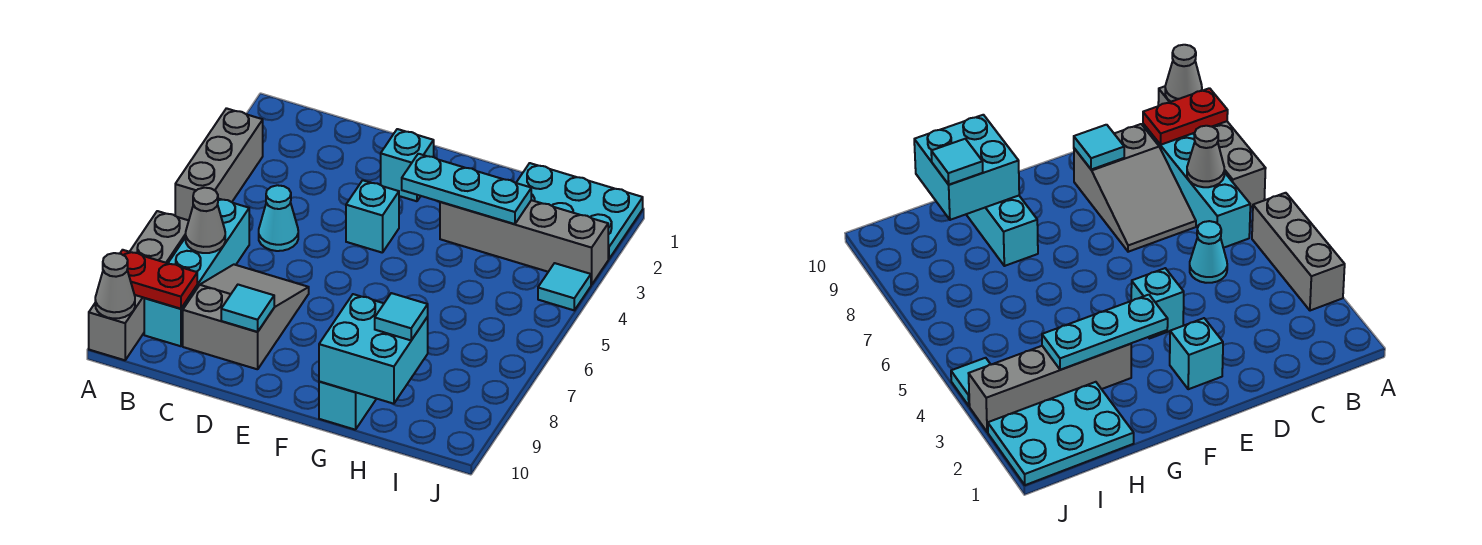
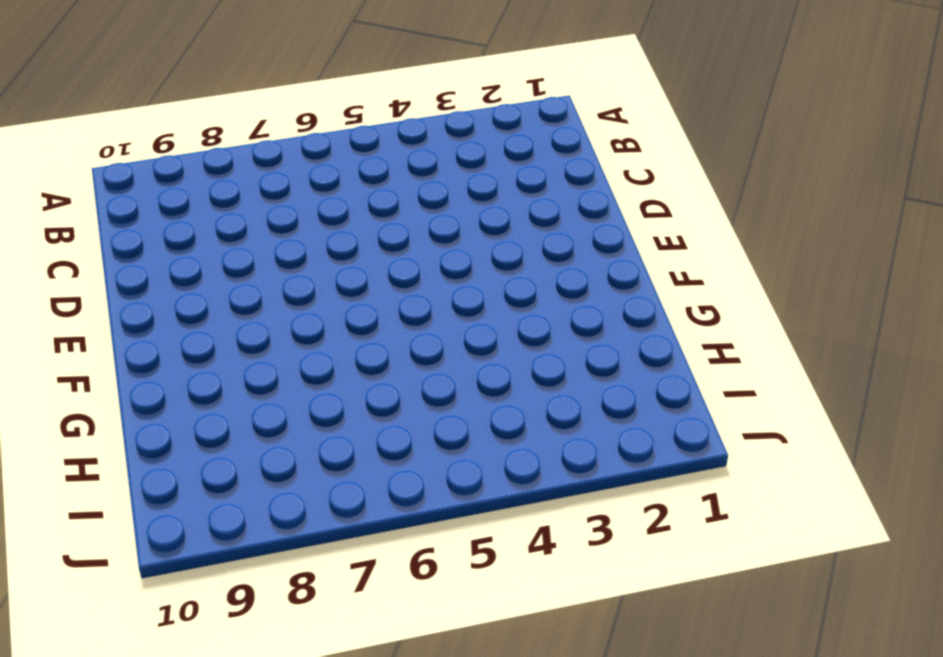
none -> grey 1x3 brick [175,108,263,220]
none -> grey 1x4 brick [89,211,189,360]
none -> cyan 1x4 brick [144,199,249,346]

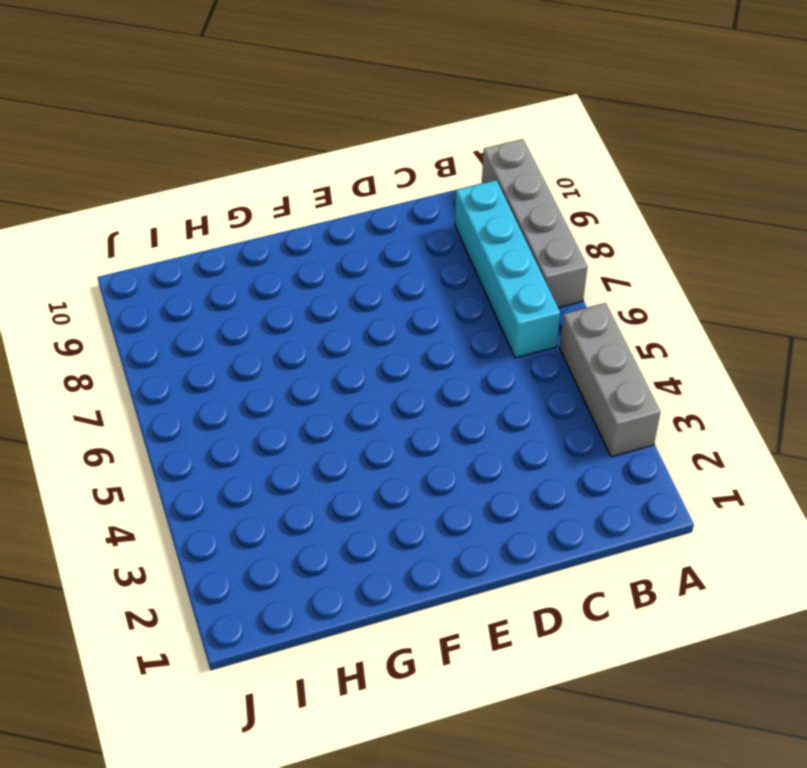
none -> cyan 1x1 cone [259,185,298,251]
none -> grey 2x3 slope [183,265,309,369]
none -> cyan 1x1 brick [381,129,434,201]

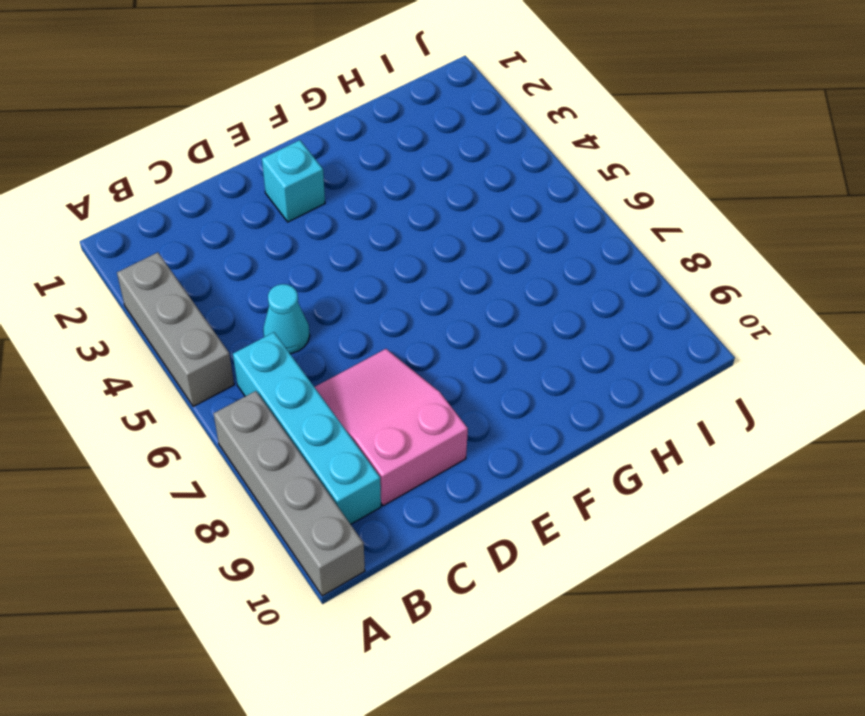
pink 2x3 slope [315,349,468,506] -> grey 2x3 slope [183,265,309,369]
none -> cyan 1x1 brick [346,180,399,253]
none -> grey 1x4 brick [440,200,608,285]
none -> cyan 1x3 brick [319,382,376,430]

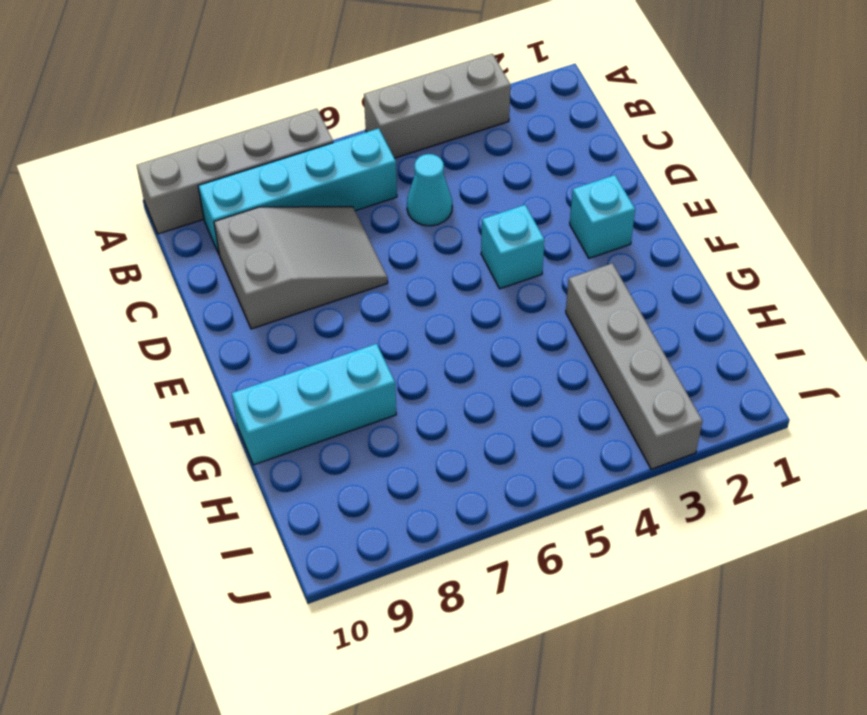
none -> cyan 2x3 plate [516,163,643,259]
none -> cyan 1x1 tile [538,263,591,310]
none -> red 1x2 plate [120,250,197,309]

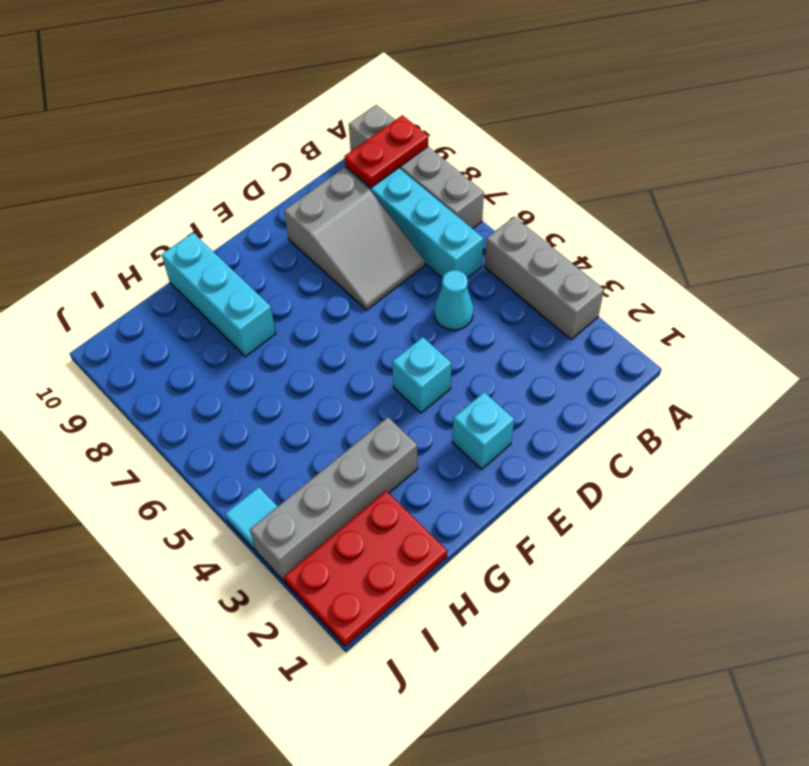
red 2x3 plate [284,491,447,646] -> cyan 2x3 plate [516,163,643,259]
none -> grey 1x1 cone [95,253,135,319]
none -> grey 1x1 cone [186,188,225,253]
none -> cyan 1x1 tile [221,285,274,332]

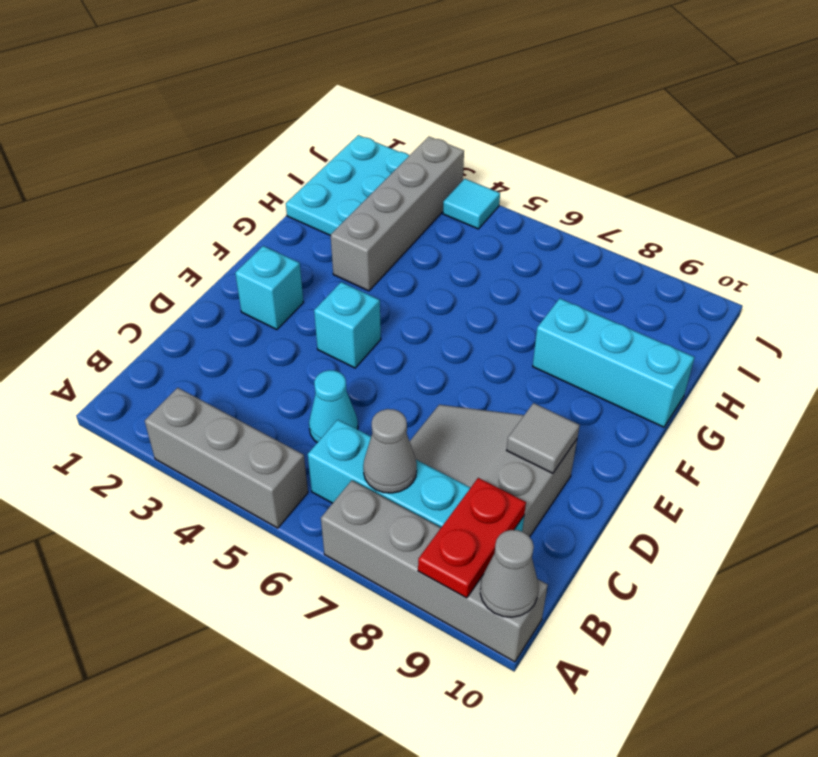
grey 1x1 tile [507,403,580,473] -> cyan 1x1 tile [221,285,274,332]
none -> cyan 1x3 plate [402,154,531,224]
none -> cyan 2x2 brick [319,294,428,404]
none -> cyan 1x1 tile [375,293,428,340]

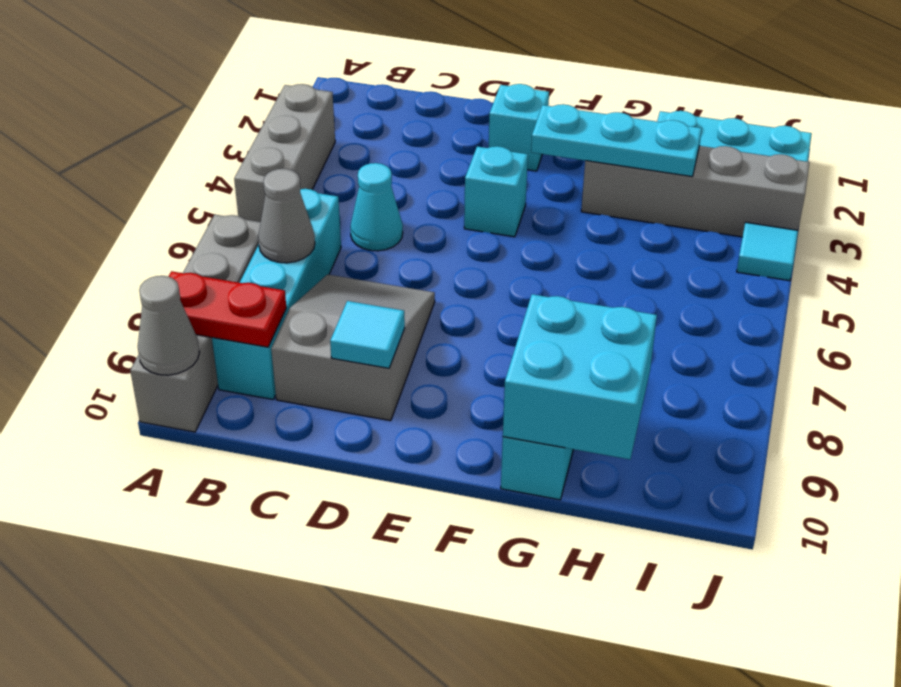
none -> cyan 1x1 tile [375,293,428,340]

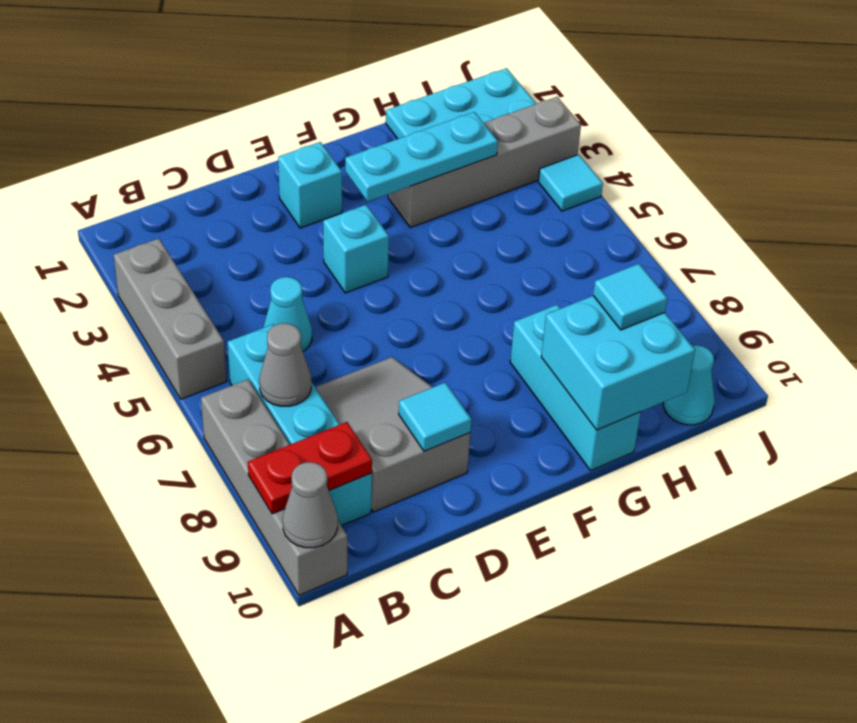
cyan 1x1 cone [663,345,715,425] -> none

